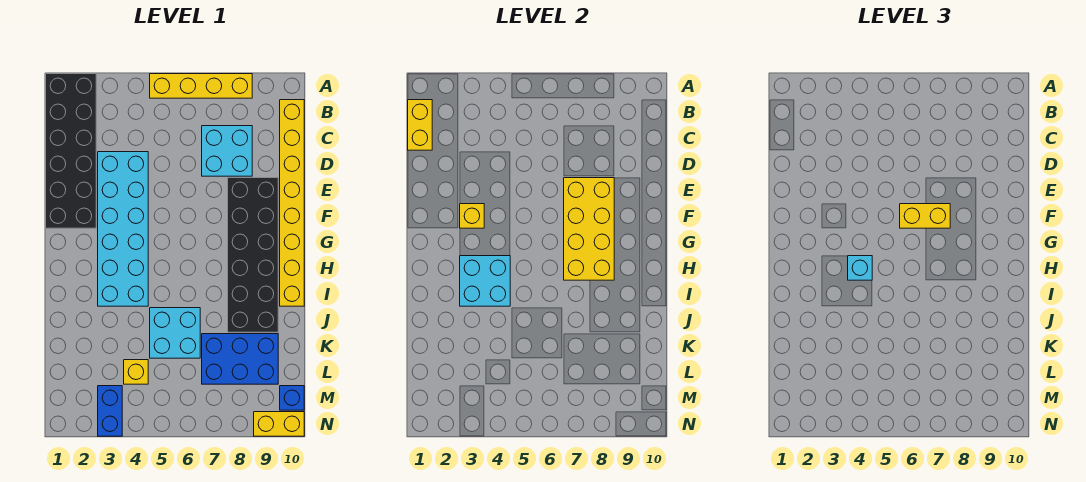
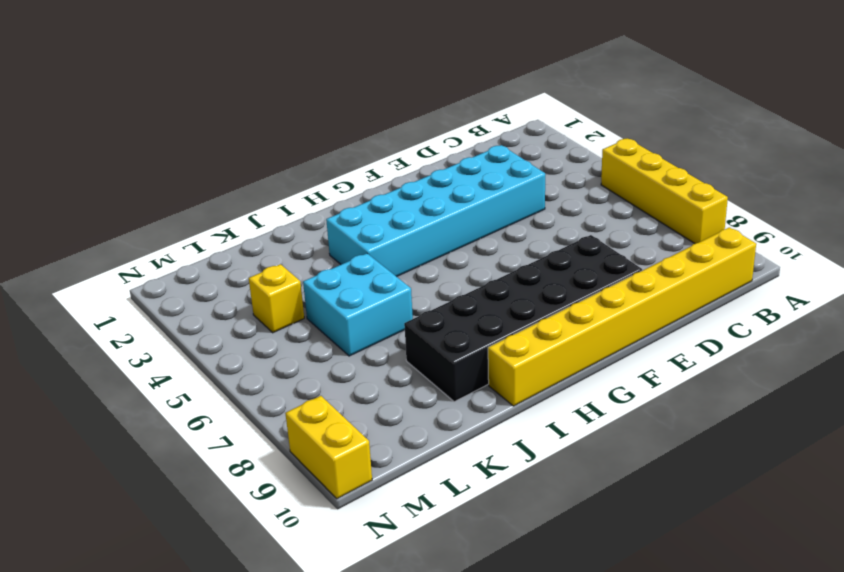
none -> black 2x6 brick [46,74,96,228]
none -> cyan 2x2 brick [202,126,252,176]
none -> blue 2x3 brick [202,334,278,384]

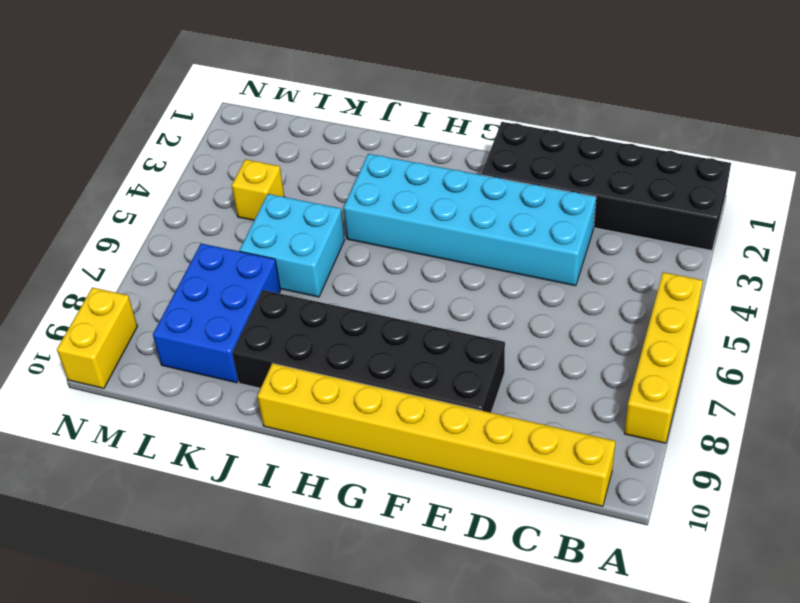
none -> cyan 2x2 brick [202,126,252,176]
none -> blue 1x2 brick [98,386,122,436]
none -> blue 1x1 brick [280,386,304,410]

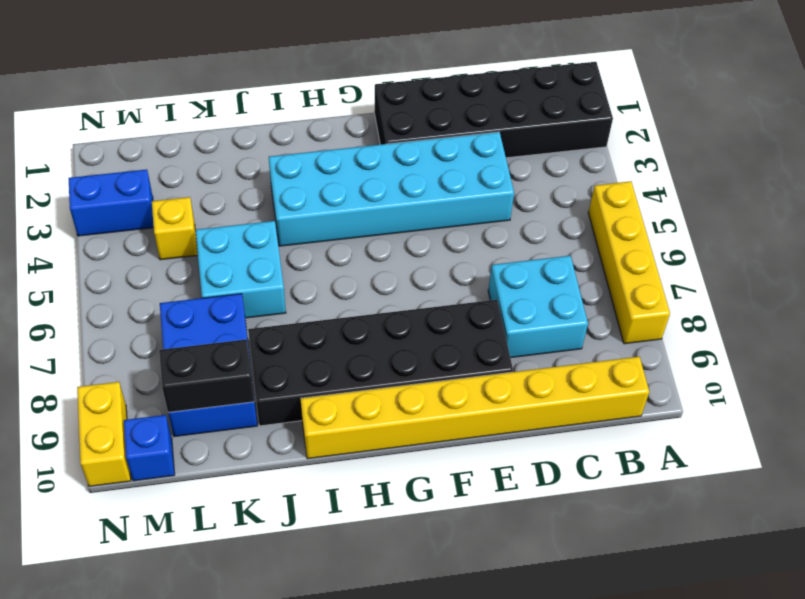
black 1x2 brick [159,339,254,412] -> none
none -> yellow 1x2 brick [408,100,432,150]
none -> yellow 2x4 brick [564,178,614,280]
none -> yellow 1x1 brick [460,204,484,228]

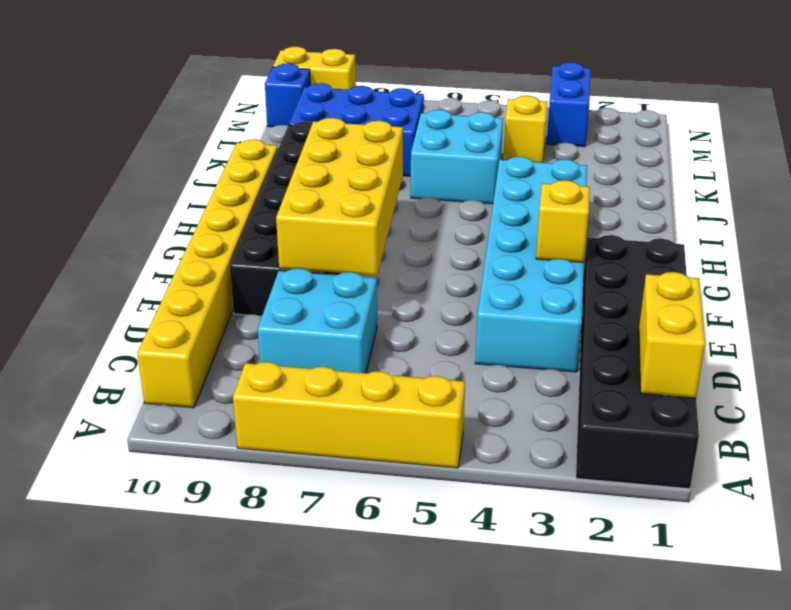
none -> cyan 2x2 brick [460,256,510,306]
none -> yellow 1x2 brick [900,204,950,228]
none -> cyan 1x1 brick [848,256,872,280]

